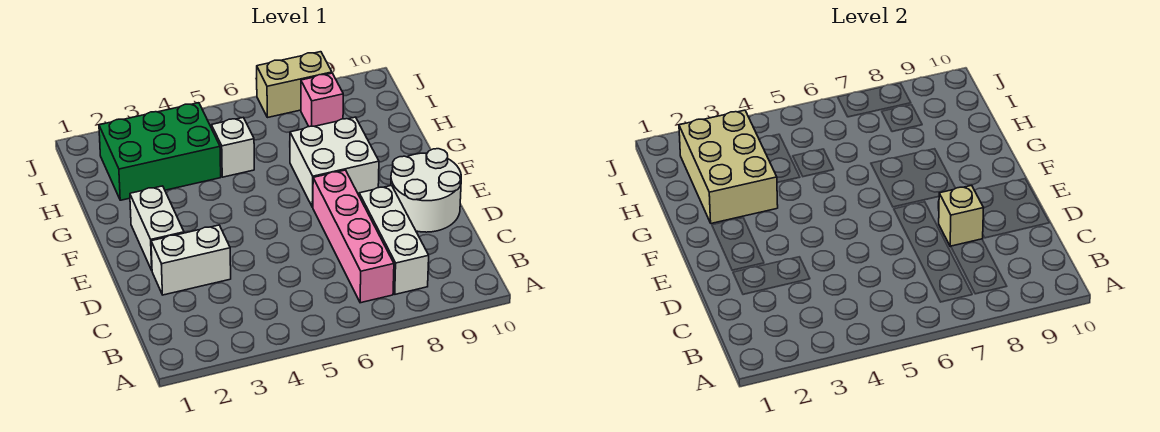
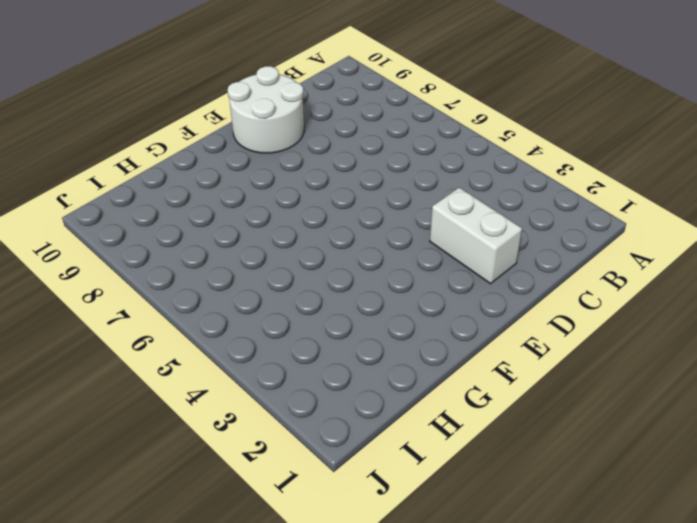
none -> pink 1x4 brick [313,170,394,303]
none -> white 1x3 brick [359,185,429,294]
none -> white 1x2 brick [130,186,184,270]

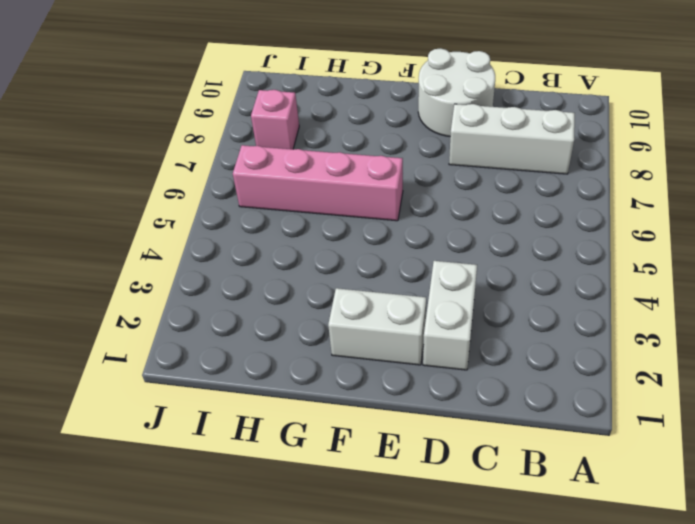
pink 1x4 brick [233,145,403,221] -> pink 1x4 brick moved to [313,170,394,303]
none -> white 2x2 brick [290,117,379,207]
none -> green 2x3 brick [99,103,221,200]
none -> white 1x1 brick [211,118,254,177]

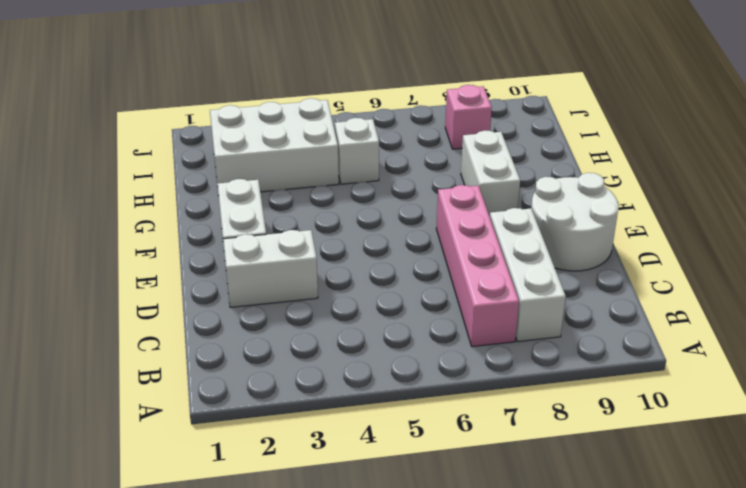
white 1x2 brick [461,130,520,217] -> white 2x2 brick [290,117,379,207]
white 2x3 brick [210,98,339,196] -> green 2x3 brick [99,103,221,200]
none -> tan 1x2 brick [257,52,332,118]
none -> tan 1x1 brick [939,185,984,247]
none -> tan 2x3 brick [679,110,778,224]

